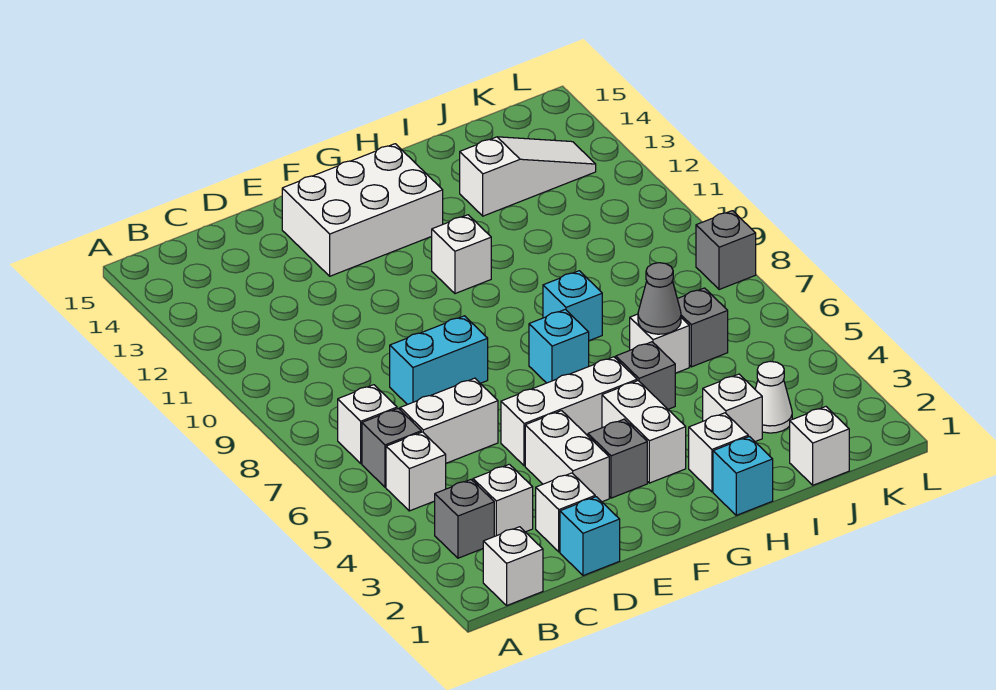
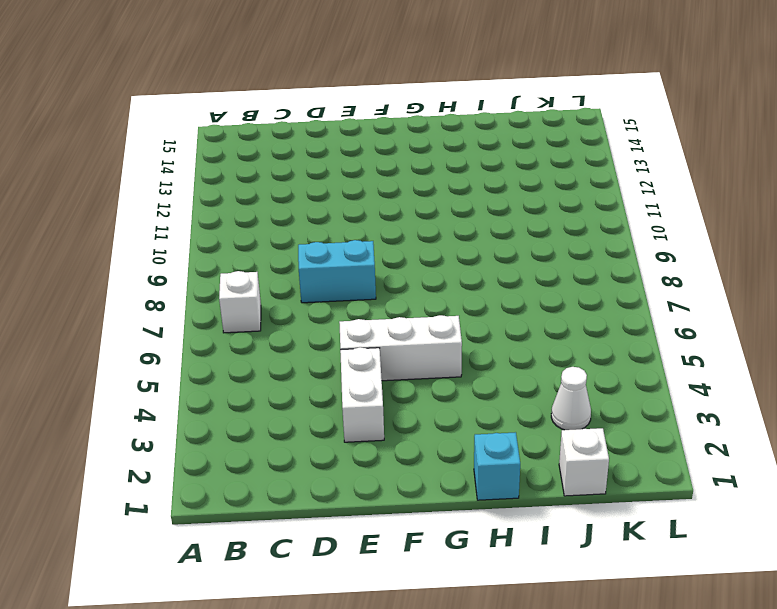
none -> white 1x1 brick [483,527,543,605]
none -> grey 1x1 brick [435,480,494,558]
none -> white 1x1 brick [386,432,446,511]

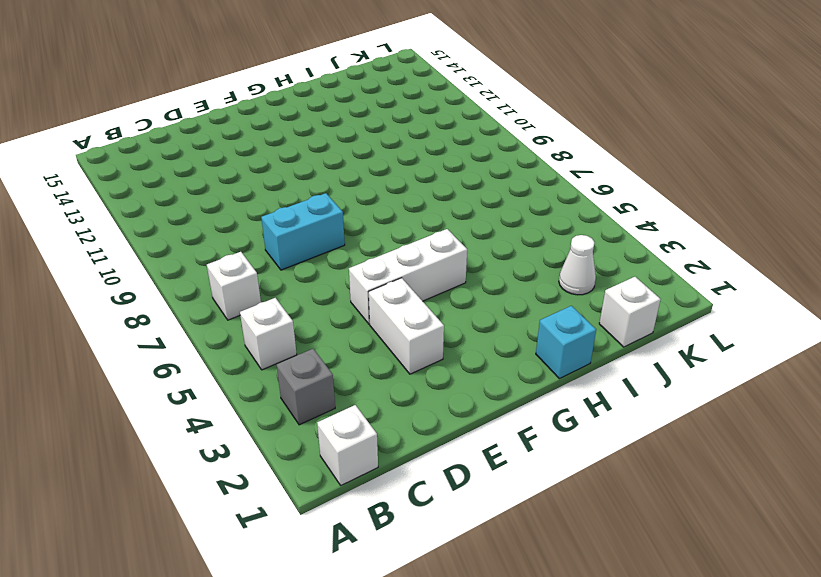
none -> grey 1x1 brick [362,408,421,487]
none -> white 1x1 brick [473,464,533,536]
none -> white 1x2 brick [400,378,498,463]

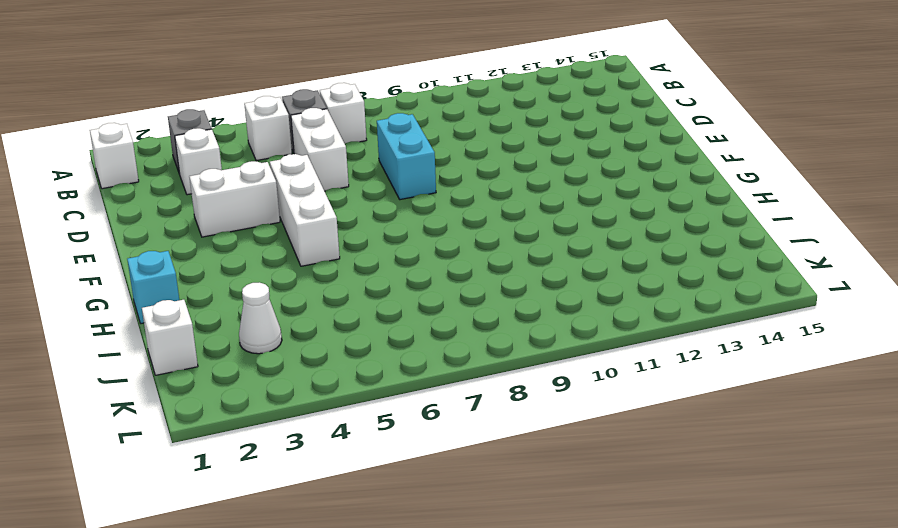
none -> cyan 1x1 brick [560,497,620,576]
none -> white 1x1 brick [536,473,595,552]
none -> white 2x3 brick [282,144,443,276]

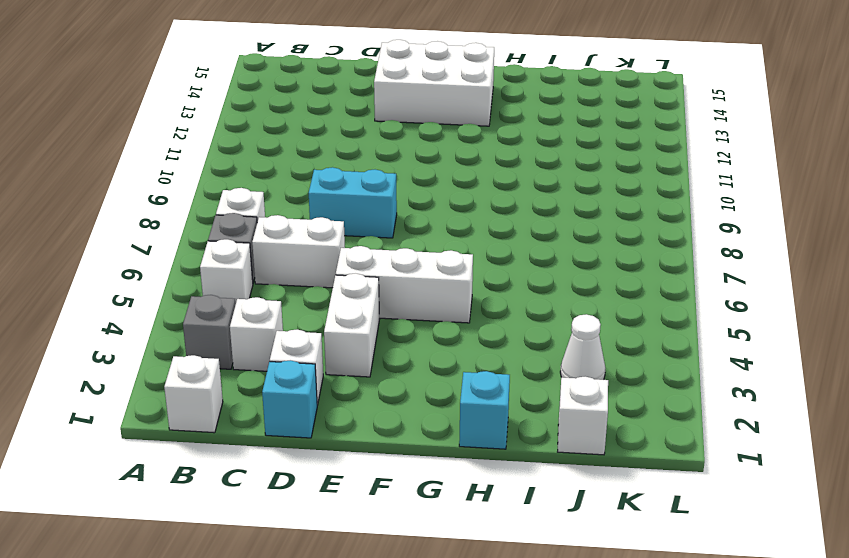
none -> grey 1x1 brick [588,419,647,498]
none -> white 1x2 brick [602,381,686,483]
none -> cyan 1x1 brick [529,309,589,383]

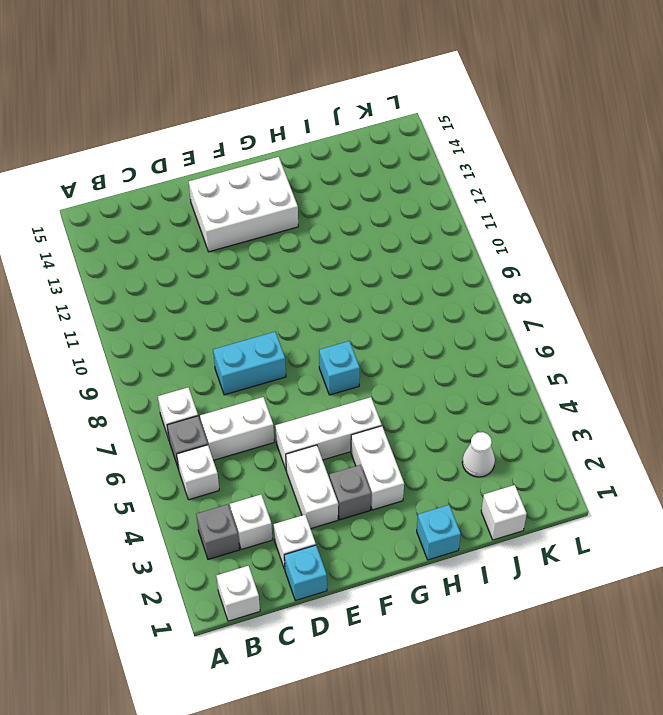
none -> white 1x1 brick [432,215,491,294]
none -> white 1x1 brick [689,413,748,492]
none -> grey 1x1 brick [616,342,675,409]

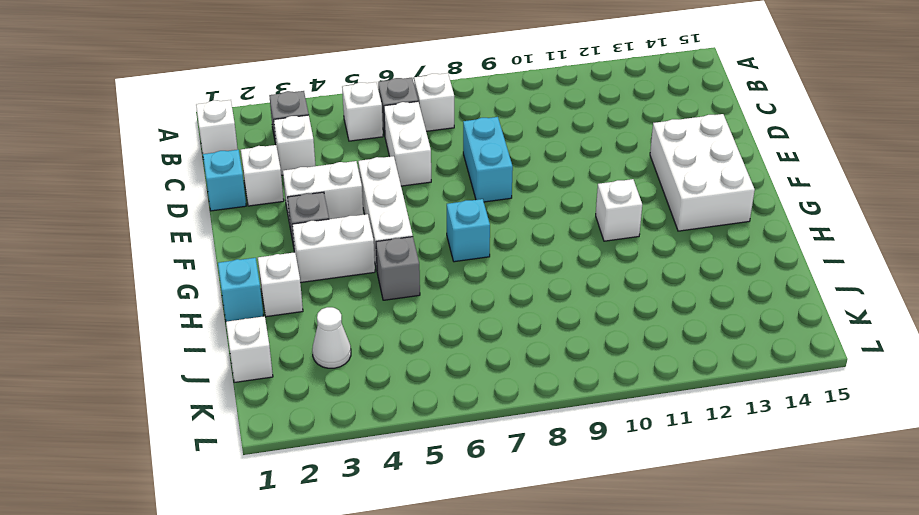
none -> cyan 1x1 brick [543,271,602,341]
none -> white 1x1 brick [703,374,762,442]
none -> white 1x1 brick [630,314,689,373]

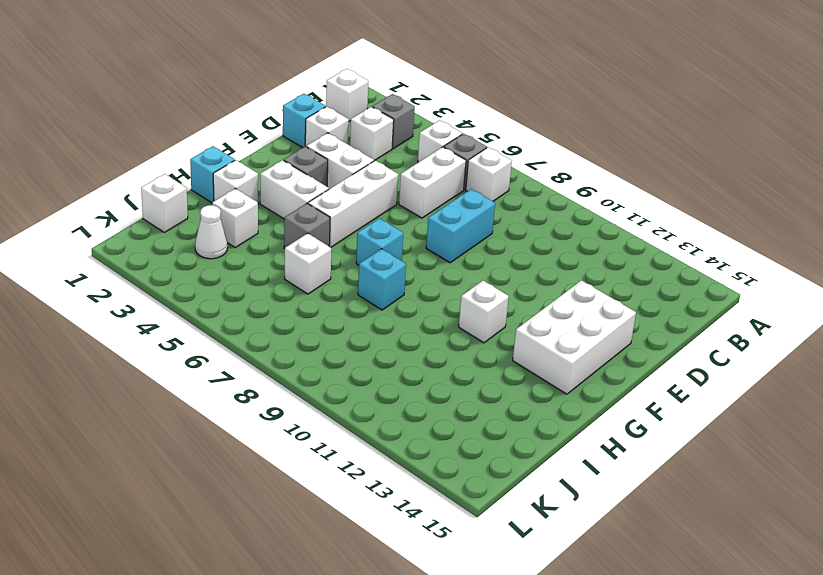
none -> white 1x3 slope [460,137,596,216]
none -> grey 1x1 brick [678,288,728,367]
none -> grey 1x1 brick [696,211,756,290]

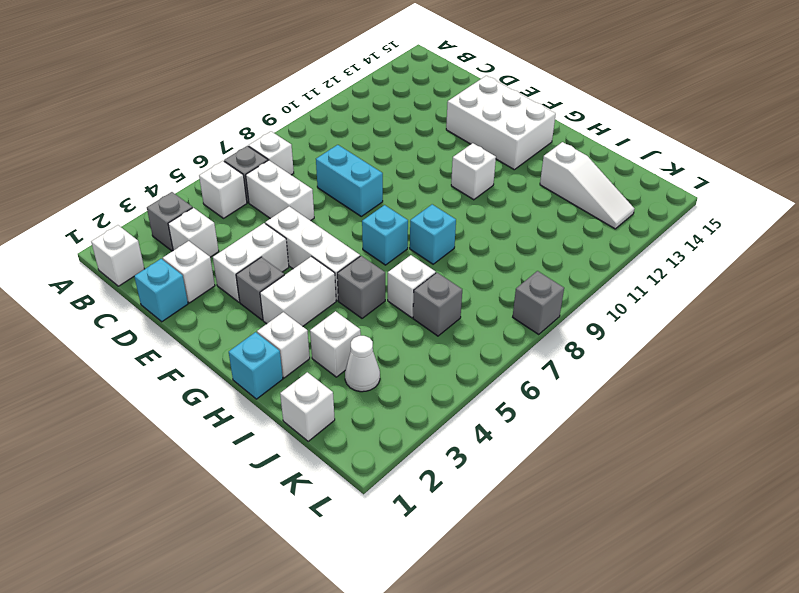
none -> grey 1x1 cone [638,263,681,334]

